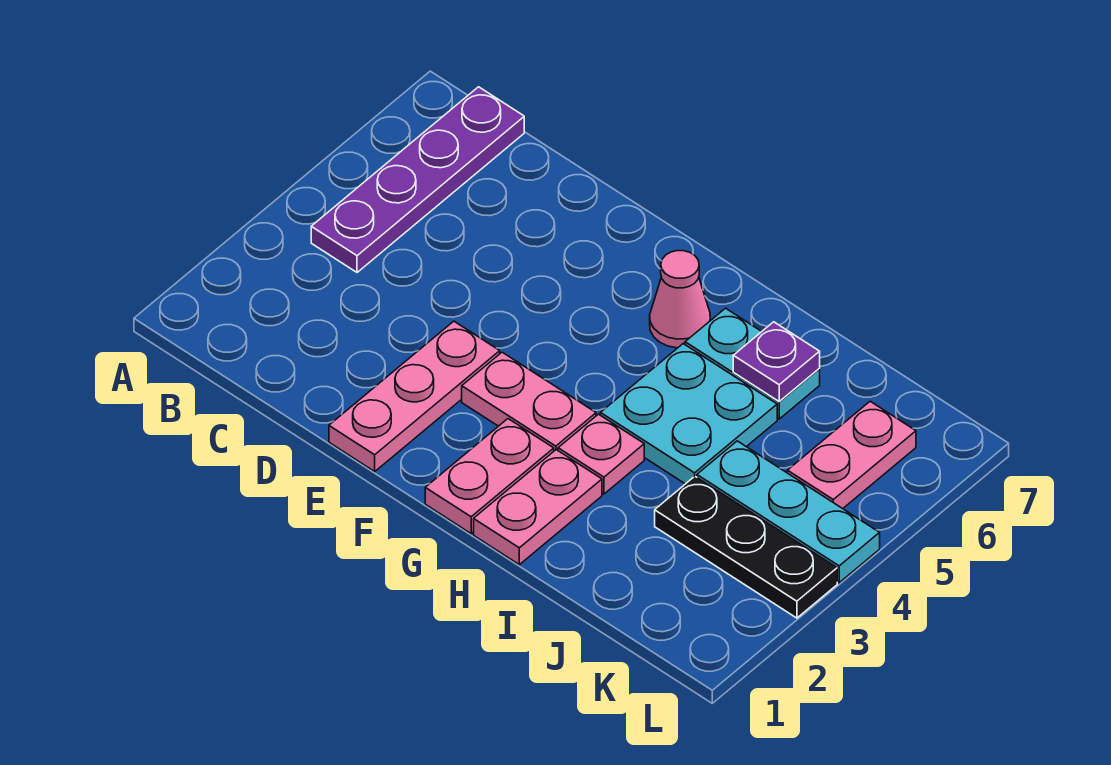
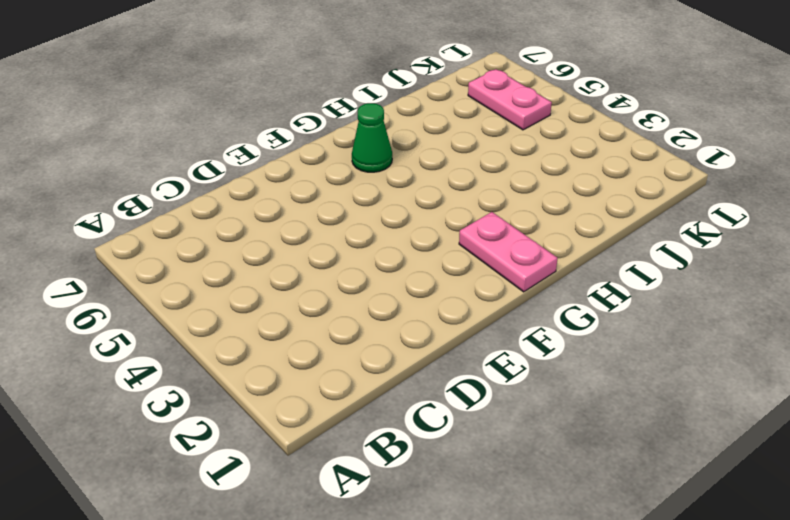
green 1x1 cone [352,103,392,172] -> pink 1x1 cone [650,251,710,348]
none -> purple 1x4 plate [311,87,524,272]
none -> pink 1x3 plate [329,321,500,471]
none -> pink 1x2 plate [462,352,596,451]

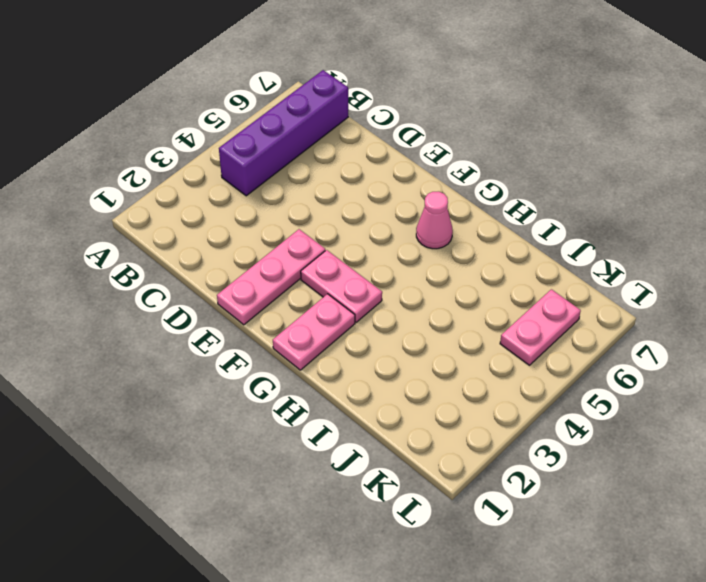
purple 1x4 brick [219,70,348,196] -> purple 1x4 plate [311,87,524,272]
none -> pink 1x2 plate [474,450,602,565]
none -> pink 1x1 plate [558,414,644,494]
none -> cyan 2x2 plate [600,344,777,484]

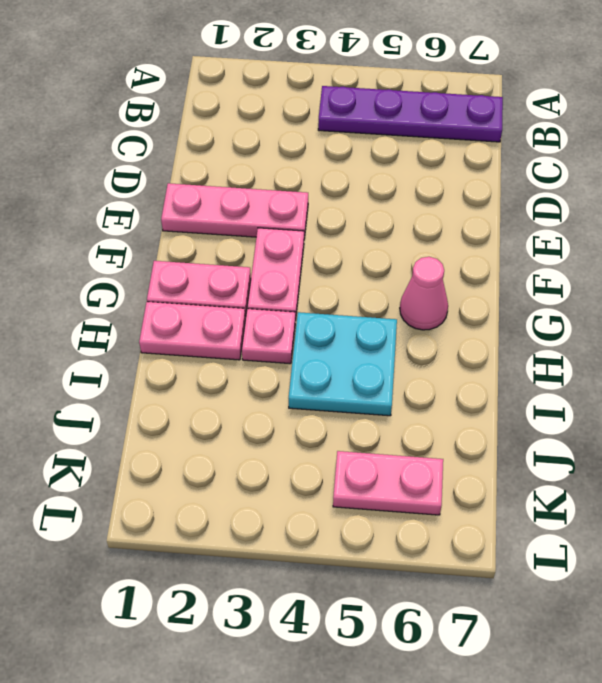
none -> cyan 1x2 plate [685,308,820,419]
none -> black 1x3 plate [655,476,837,618]
none -> cyan 1x3 plate [697,441,880,583]

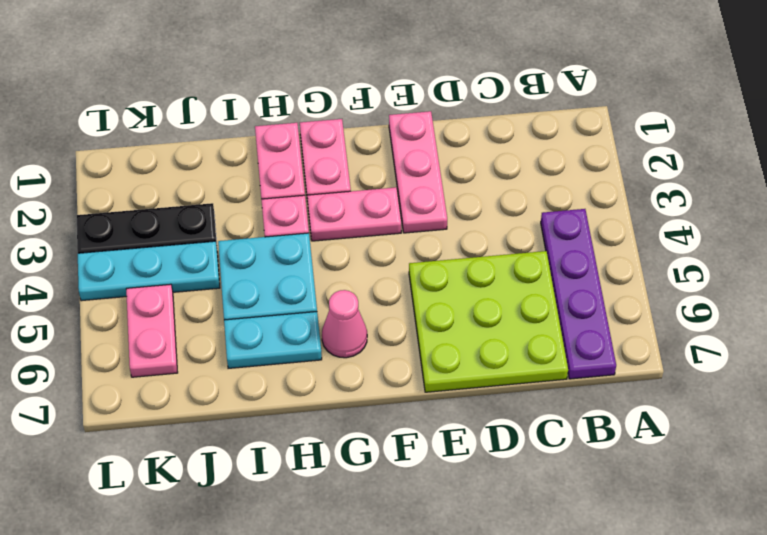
lime 3x3 plate [409,251,568,392] -> none
none -> purple 1x1 plate [733,322,820,401]

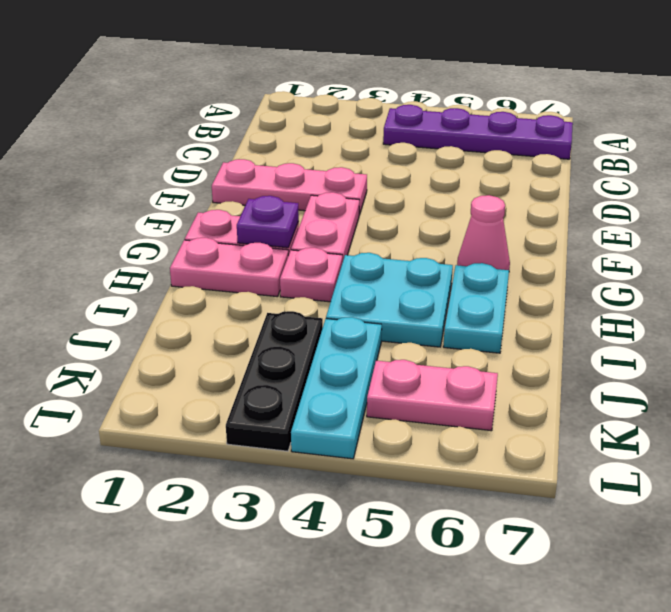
purple 1x1 plate [237,196,299,248] -> purple 1x1 plate moved to [733,322,820,401]

